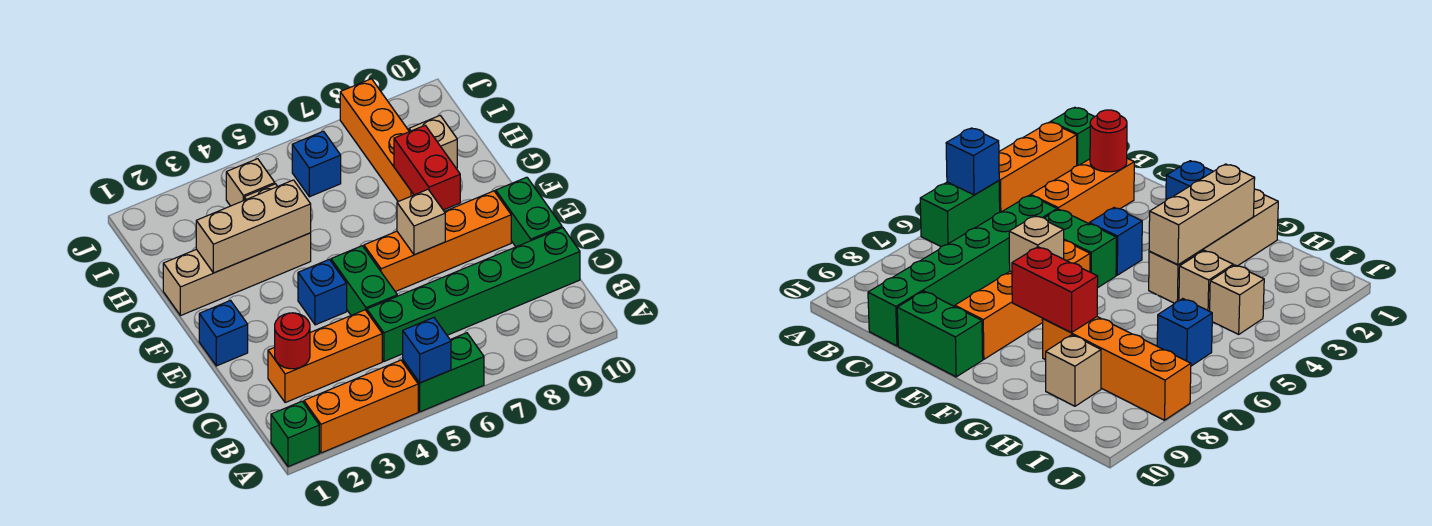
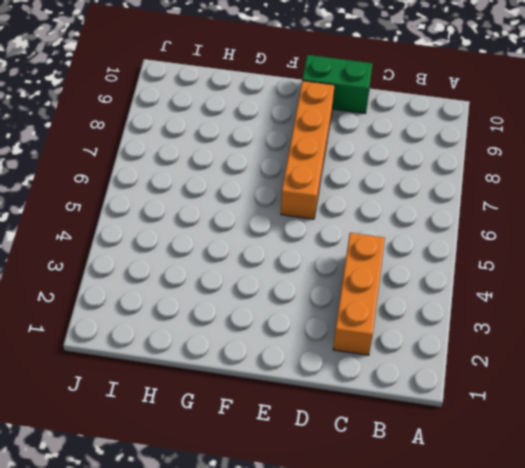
none -> green 1x1 brick [271,401,319,467]
none -> orange 1x3 brick [304,360,418,453]
none -> green 1x2 brick [403,333,484,412]

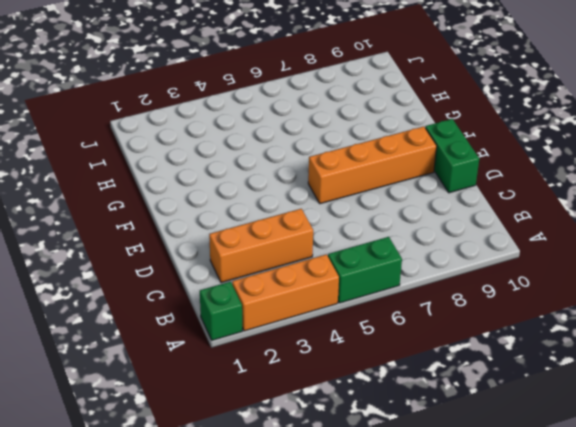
none -> green 1x6 brick [367,228,580,361]
none -> green 1x2 brick [331,246,397,315]
none -> blue 1x1 brick [199,301,248,366]

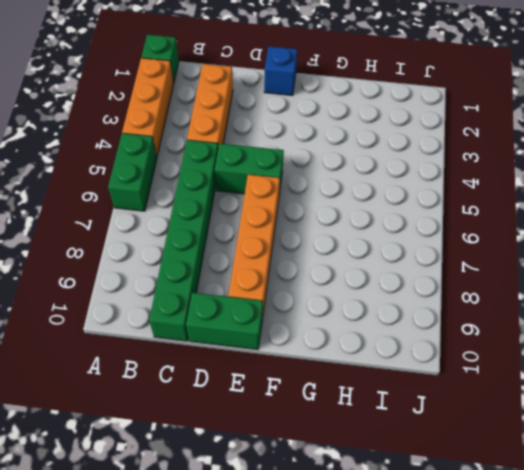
none -> blue 1x1 brick [298,260,347,325]
none -> tan 1x4 brick [163,233,311,316]
none -> orange 1x4 brick [340,79,414,202]

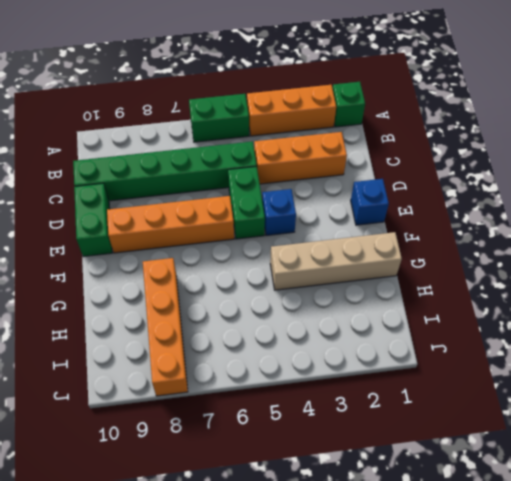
none -> tan 1x1 brick [1179,250,1233,311]
none -> tan 1x1 brick [409,116,457,168]
none -> tan 1x1 brick [226,159,275,206]

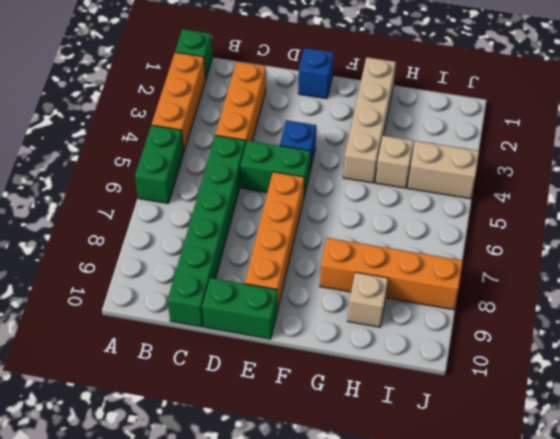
tan 1x2 brick [408,141,479,199] -> tan 1x1 brick [226,159,275,206]
none -> blue 1x1 brick [292,131,341,197]
none -> blue 1x1 brick [403,318,451,383]
none -> red 1x1 round brick [275,313,310,369]

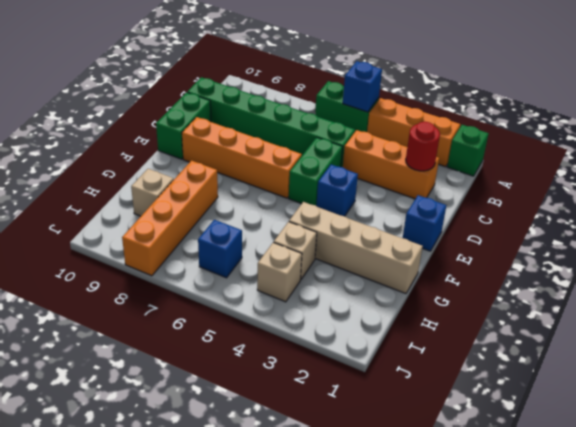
none -> tan 1x1 brick [397,189,445,255]
none -> red 1x2 brick [394,125,460,210]
none -> tan 1x3 brick [196,180,311,273]

